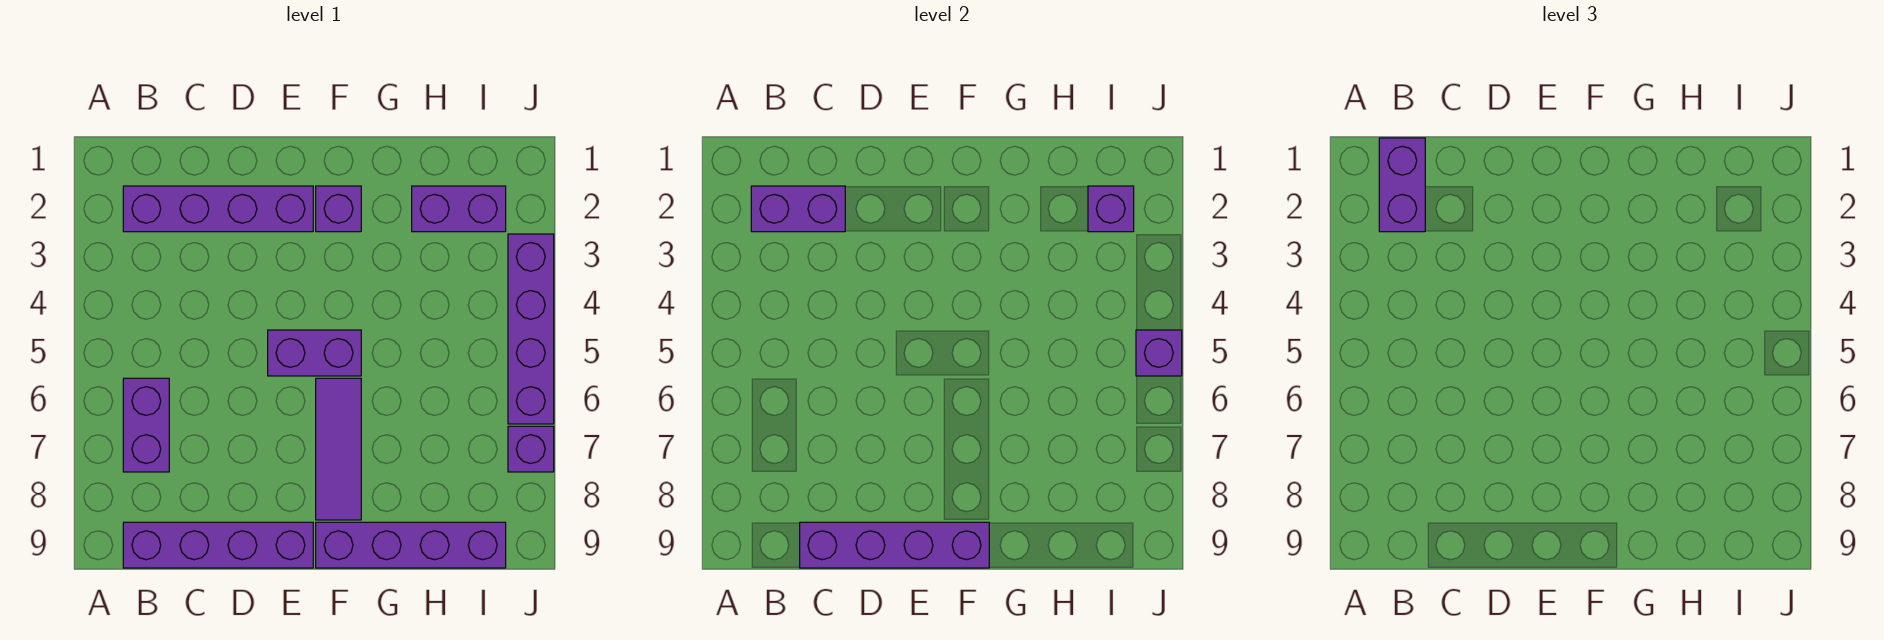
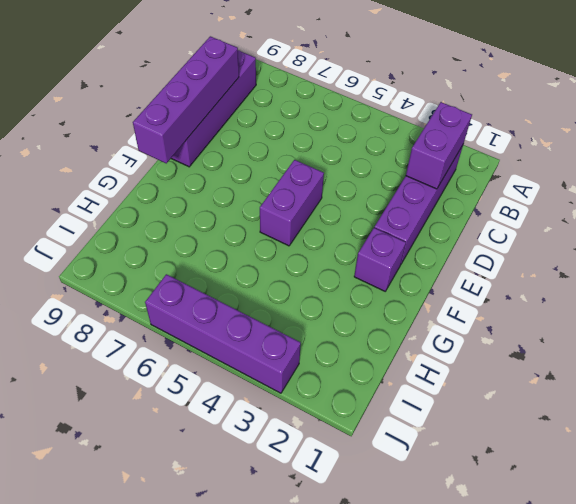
none -> purple 1x2 brick [123,378,169,472]
none -> purple 1x3 tile [316,378,361,520]
none -> purple 1x4 brick [316,522,506,568]

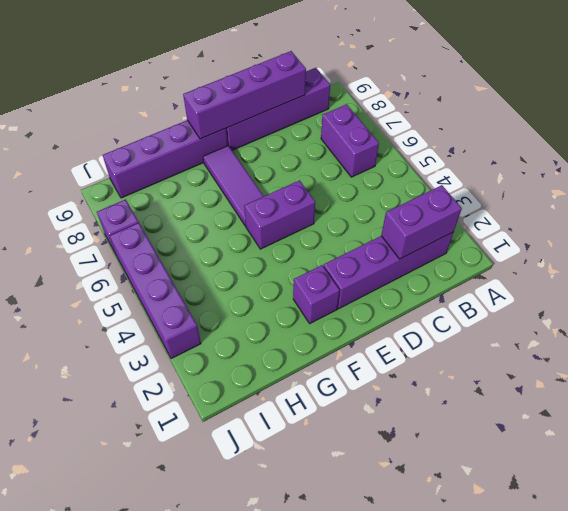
none -> purple 1x2 brick [412,186,506,232]
none -> purple 1x1 brick [1088,186,1134,232]
none -> purple 1x1 brick [1136,330,1182,376]

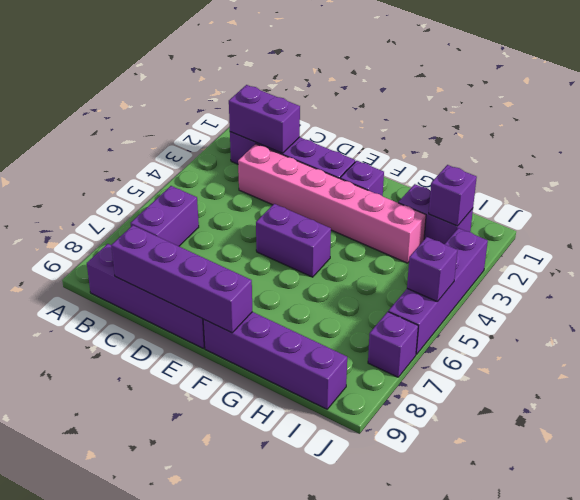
pink 1x6 brick [238,144,426,263] -> none
none -> purple 1x3 tile [316,378,361,520]
none -> purple 1x2 brick [1379,138,1425,232]

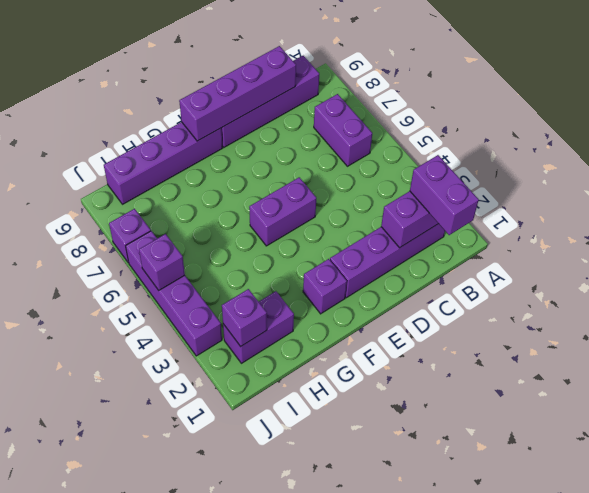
none -> purple 1x3 tile [316,378,361,520]

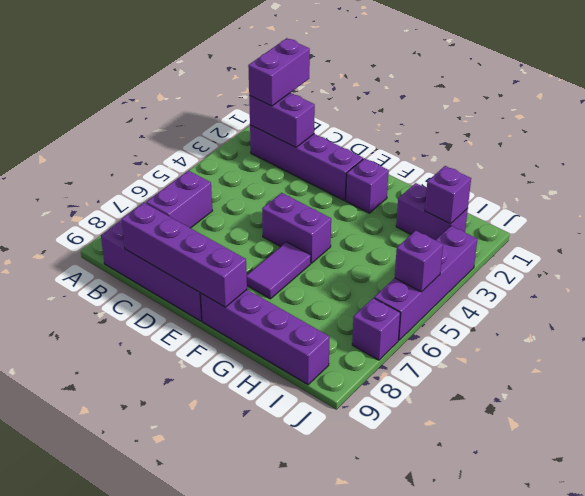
purple 1x2 tile [247,242,311,299] -> purple 1x3 tile [316,378,361,520]

